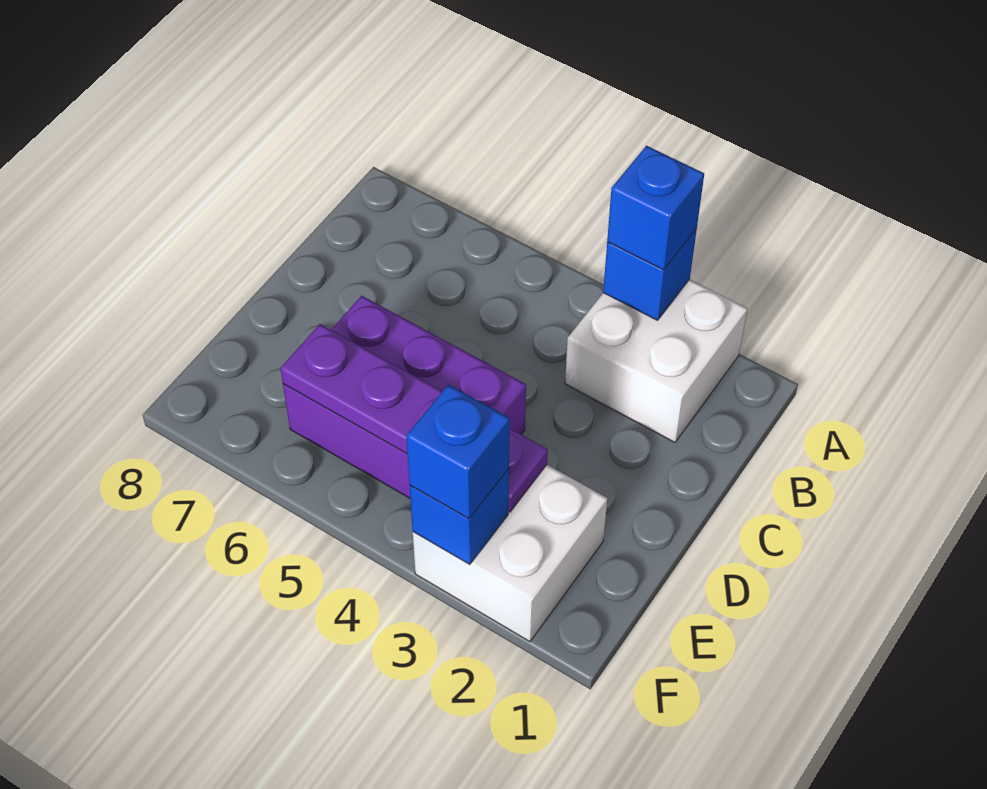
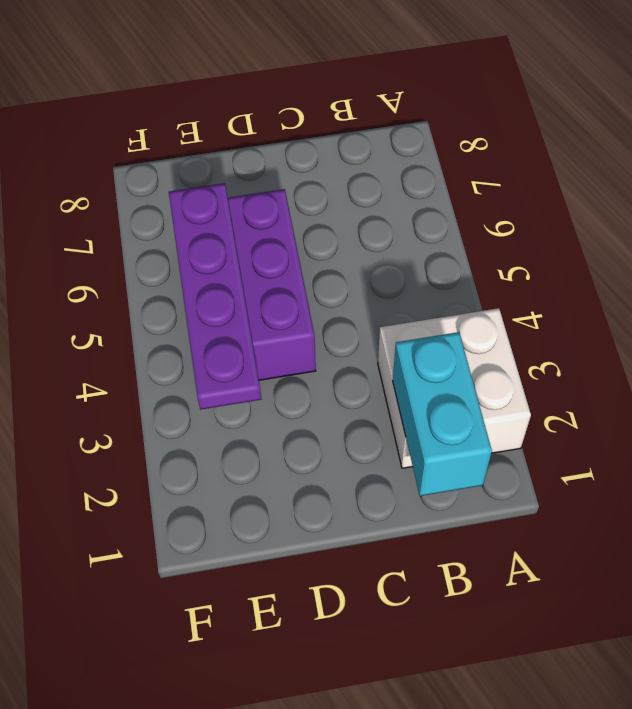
cyan 1x2 brick [393,332,492,496] -> none
none -> white 2x2 brick [413,465,607,642]
none -> blue 1x1 brick [603,229,697,320]

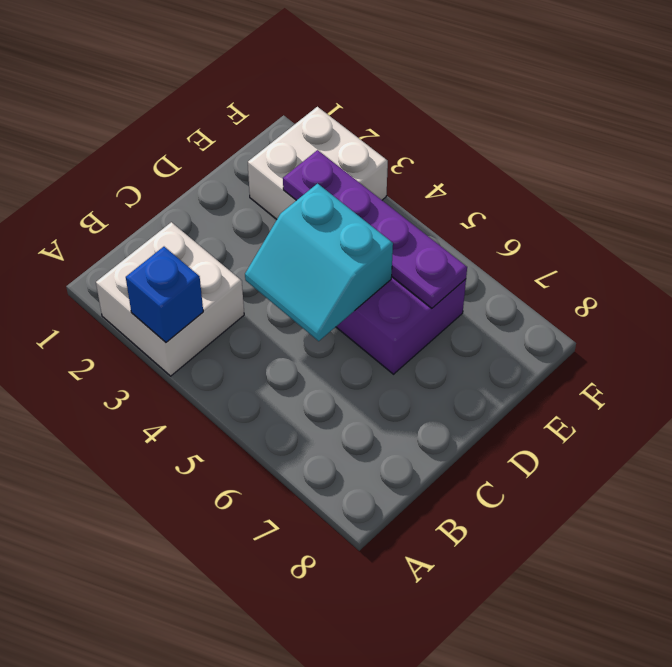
cyan 2x2 slope [245,183,393,341] -> none
none -> blue 1x1 brick [410,469,509,564]
none -> blue 1x1 brick [607,146,704,270]

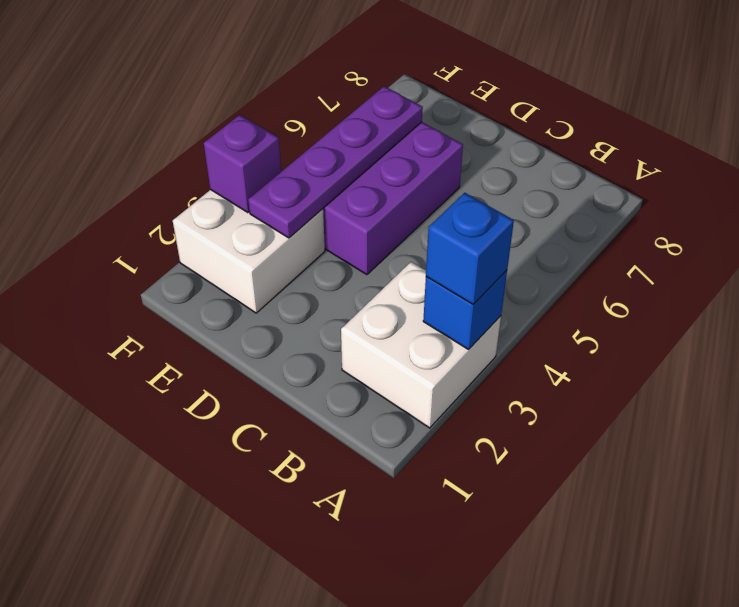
purple 1x1 brick [204,115,281,213] -> blue 1x1 brick [410,469,509,564]
none -> blue 1x1 brick [406,385,510,519]

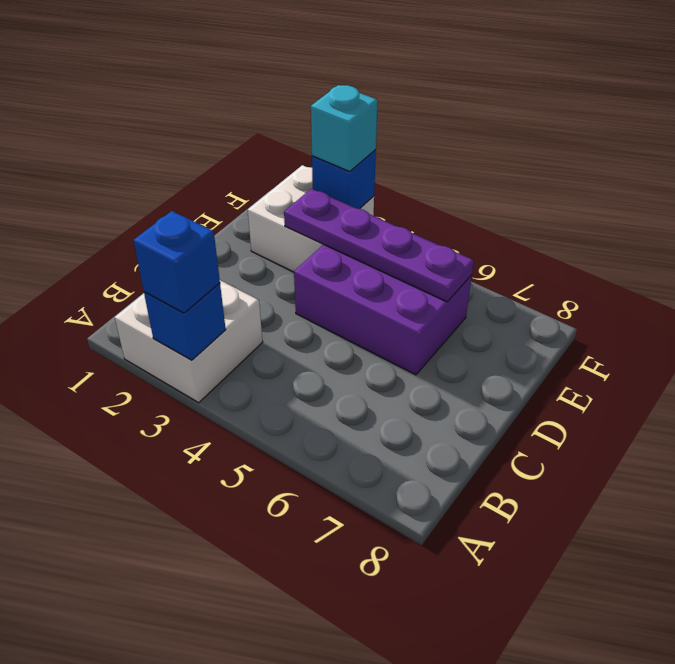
cyan 1x1 brick [311,85,378,172] -> blue 1x1 brick [406,385,510,519]

